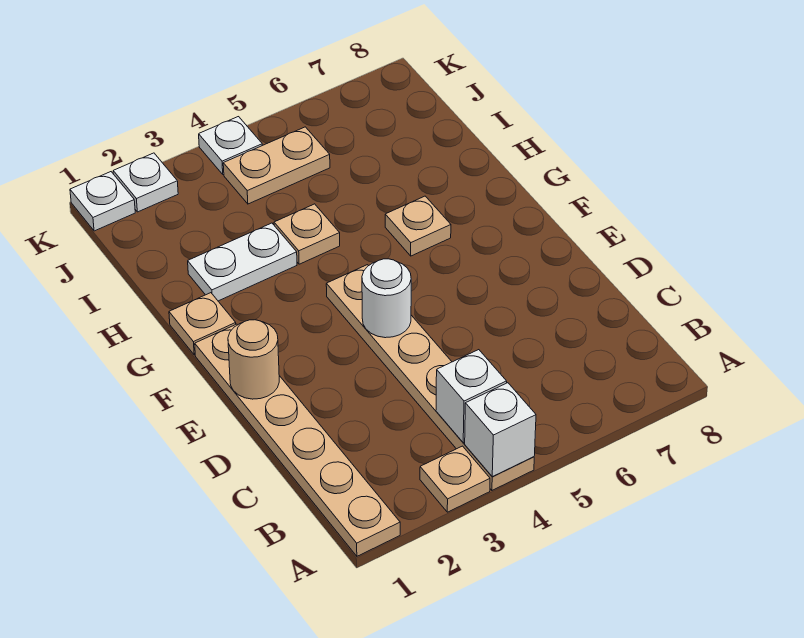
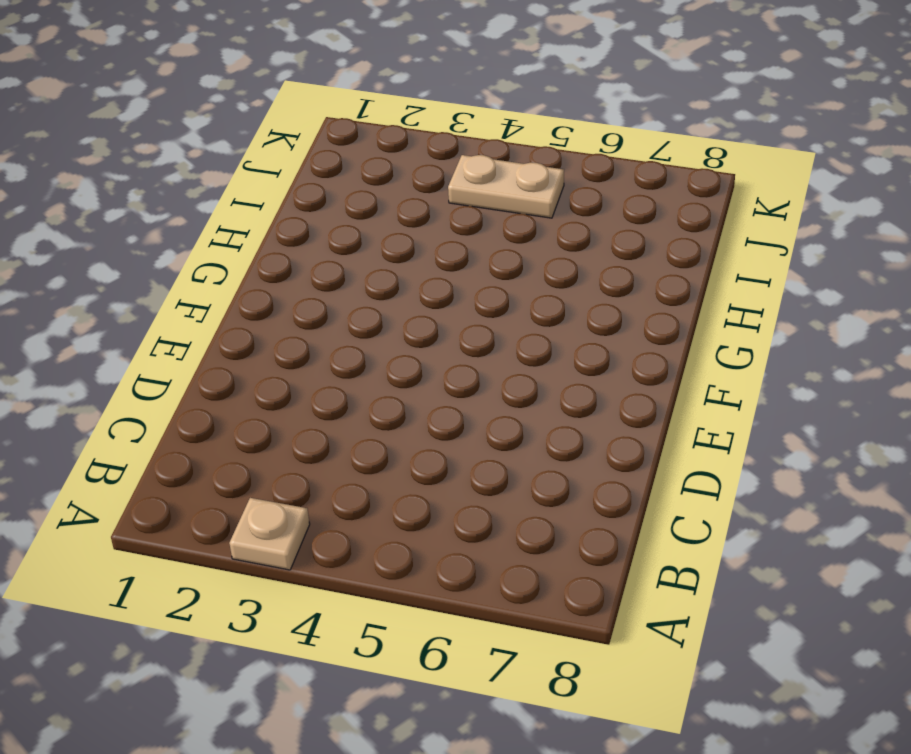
none -> tan 1x6 plate [195,324,400,556]
none -> tan 1x6 plate [326,265,534,490]
none -> tan 1x1 plate [169,293,236,355]

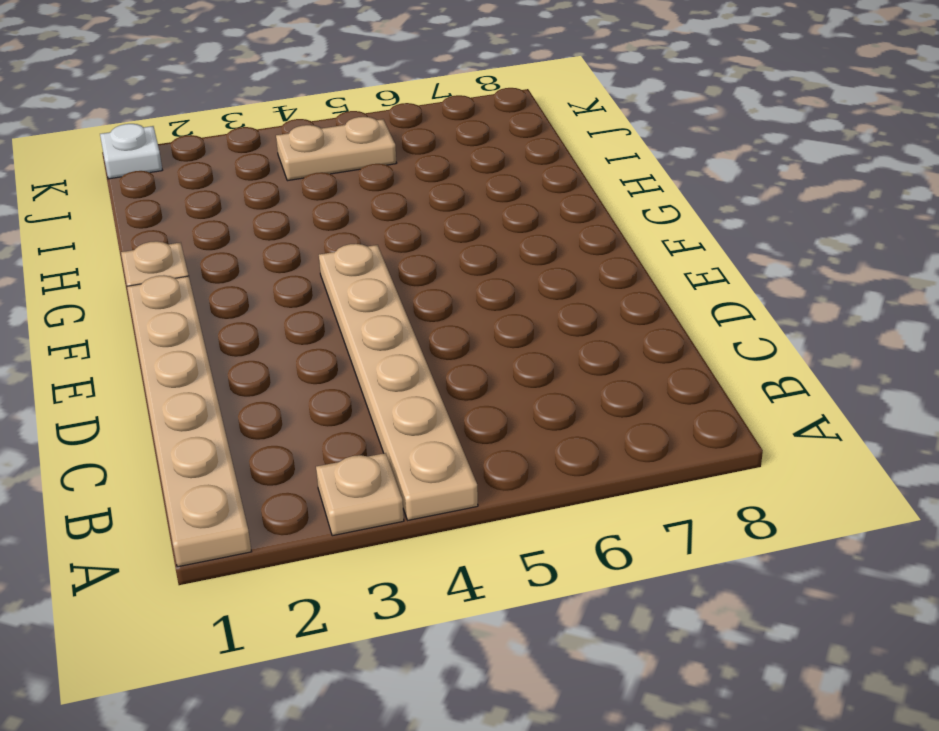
none -> tan 1x1 plate [385,196,451,256]
none -> white 1x2 plate [188,223,297,301]
none -> tan 1x1 plate [274,204,340,264]

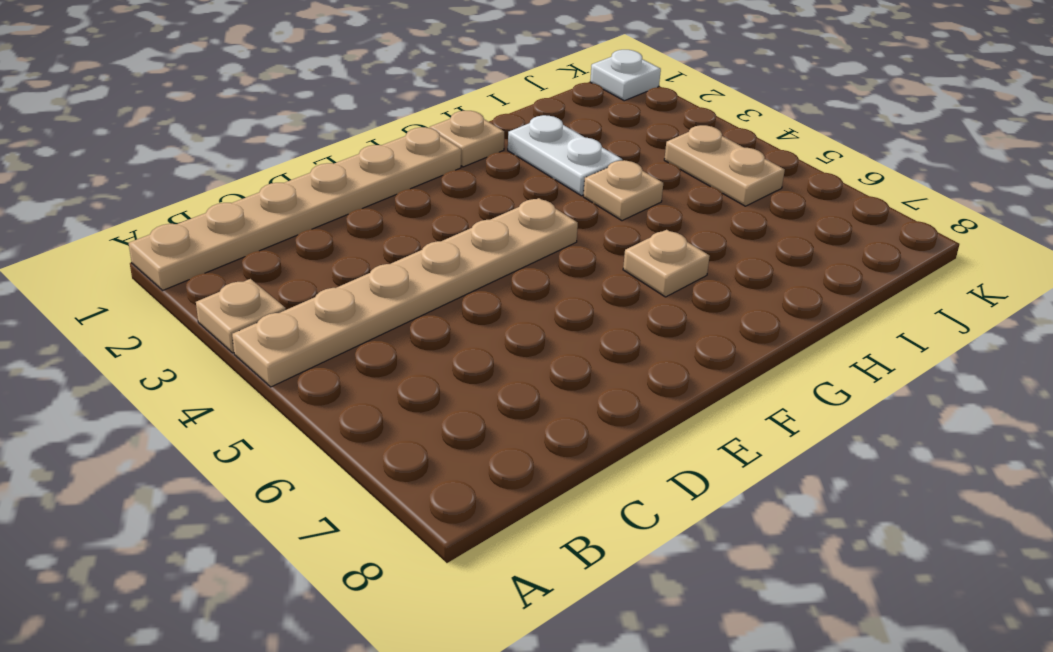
none -> white 1x1 plate [113,153,178,212]
none -> white 1x1 plate [199,117,262,175]
none -> white 1x1 brick [465,383,536,477]

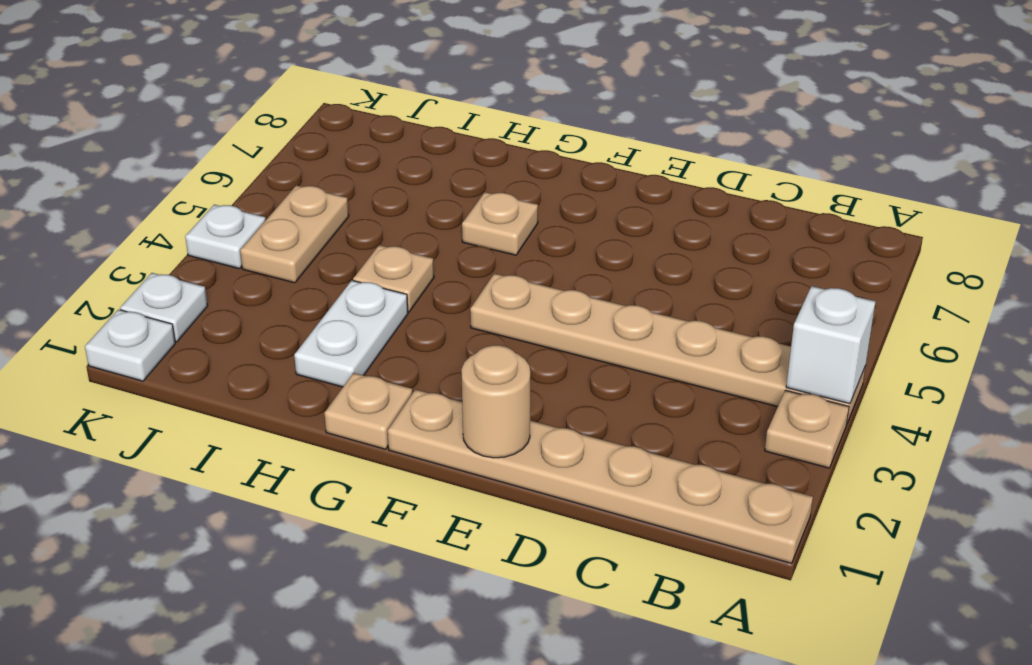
none -> white 1x1 brick [436,350,507,443]
none -> white 1x1 round brick [362,259,411,338]

